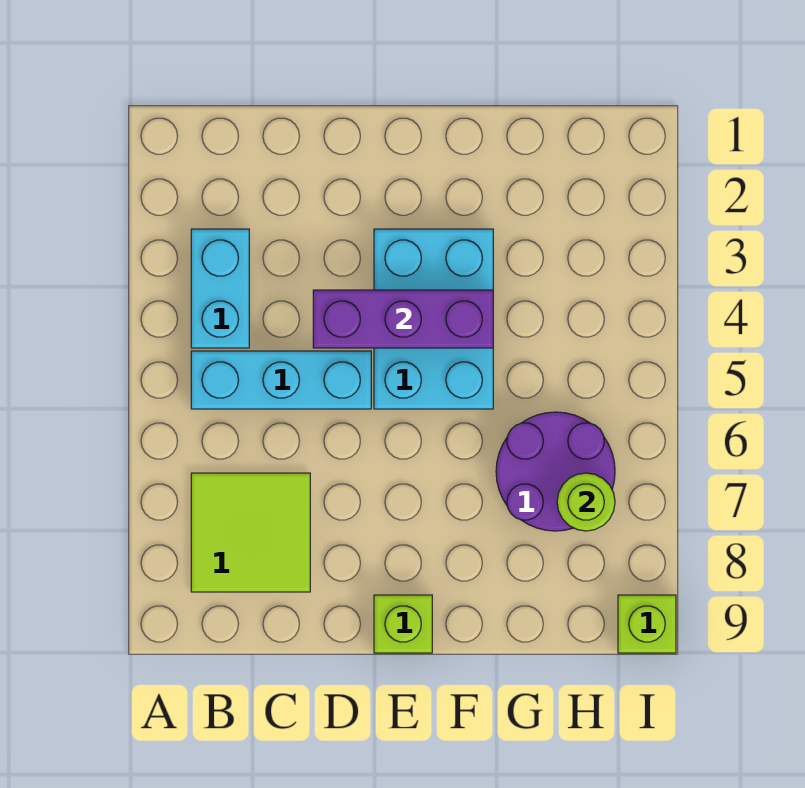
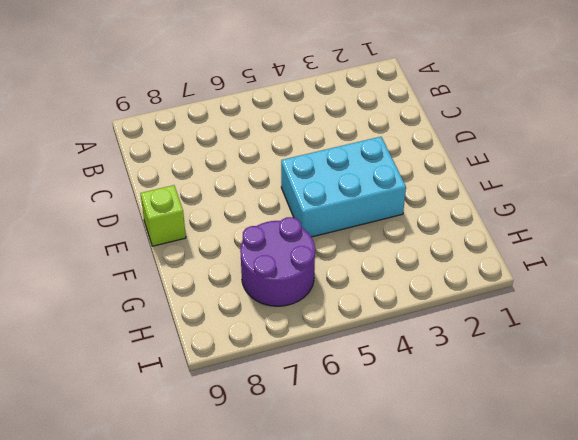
none -> cyan 1x2 brick [191,229,249,348]
none -> cyan 1x3 brick [191,351,371,409]

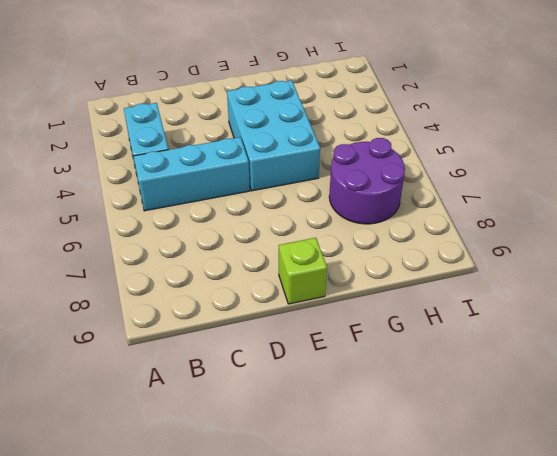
none -> lime 2x2 tile [191,473,310,592]
none -> lime 1x1 brick [618,595,676,653]

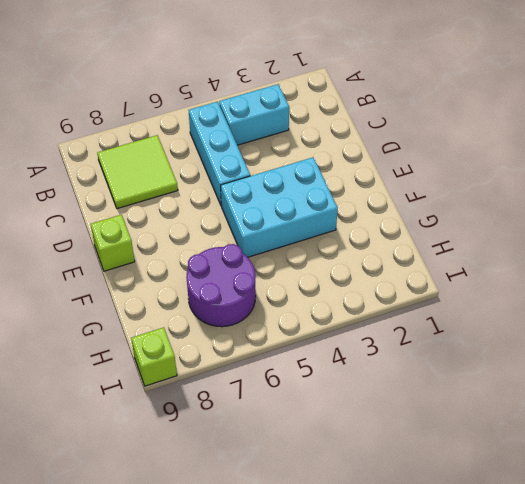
none -> purple 1x3 brick [313,290,493,348]
none -> lime 1x1 round brick [557,473,615,531]

